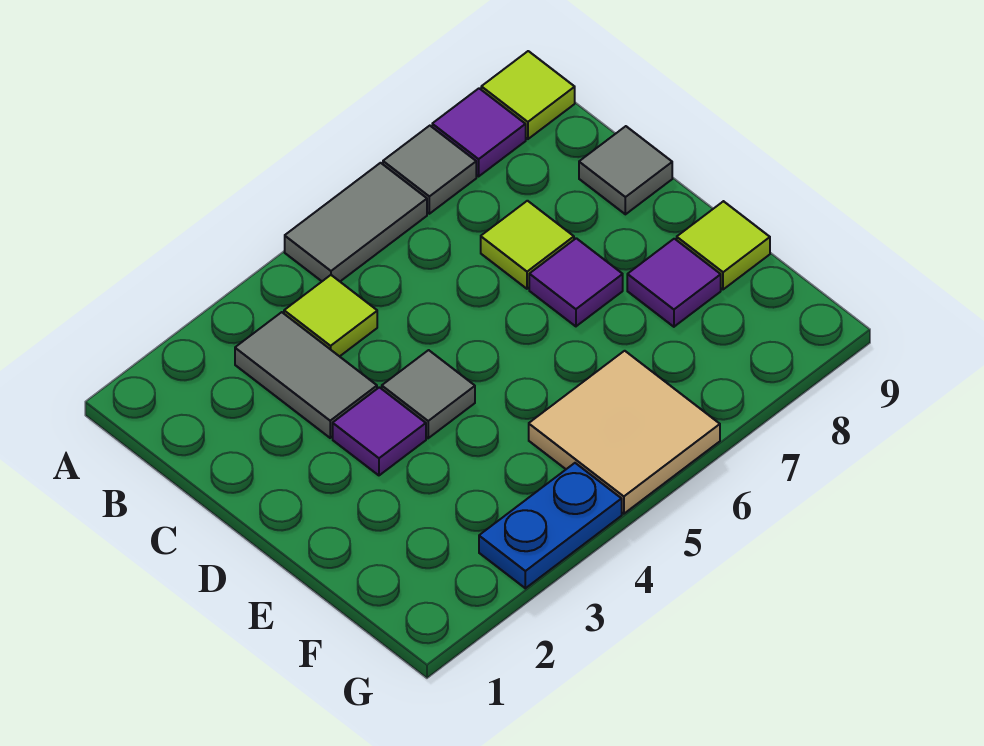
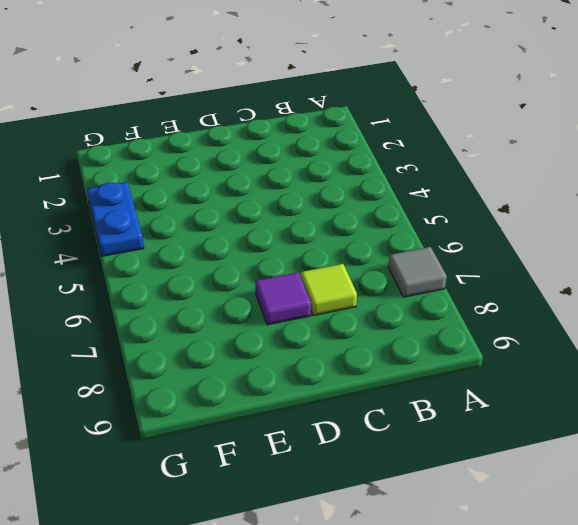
none -> grey 1x2 tile [285,163,427,281]
none -> purple 1x1 tile [432,88,526,176]
none -> lime 1x1 tile [481,51,575,139]

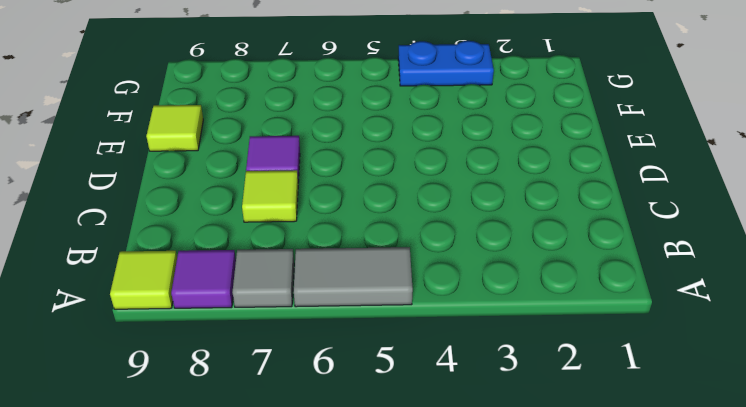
none -> grey 1x2 tile [235,312,377,438]
none -> lime 1x1 tile [284,275,377,356]
none -> grey 1x1 tile [579,126,672,214]

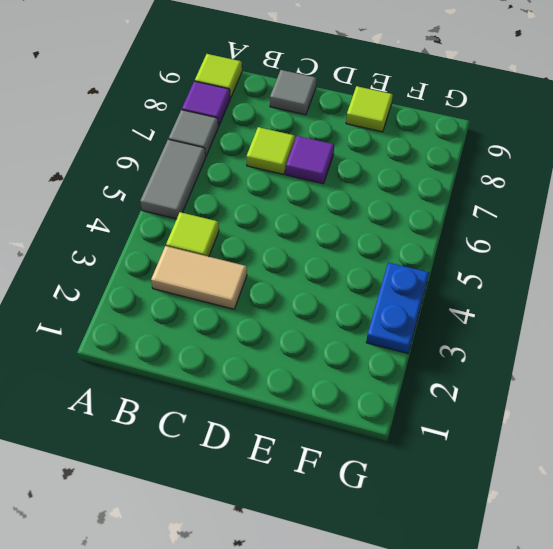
tan 1x2 tile [151,246,247,309] -> grey 1x2 tile [235,312,377,438]
none -> purple 1x1 tile [333,387,426,475]
none -> grey 1x1 tile [382,350,475,438]
none -> purple 1x1 tile [627,239,721,327]

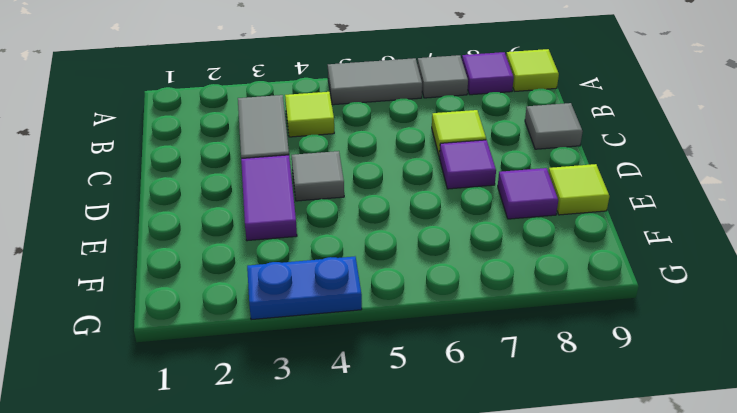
purple 1x2 tile [241,155,297,241] -> purple 1x1 tile [333,387,426,475]
none -> tan 2x2 tile [529,351,720,514]

